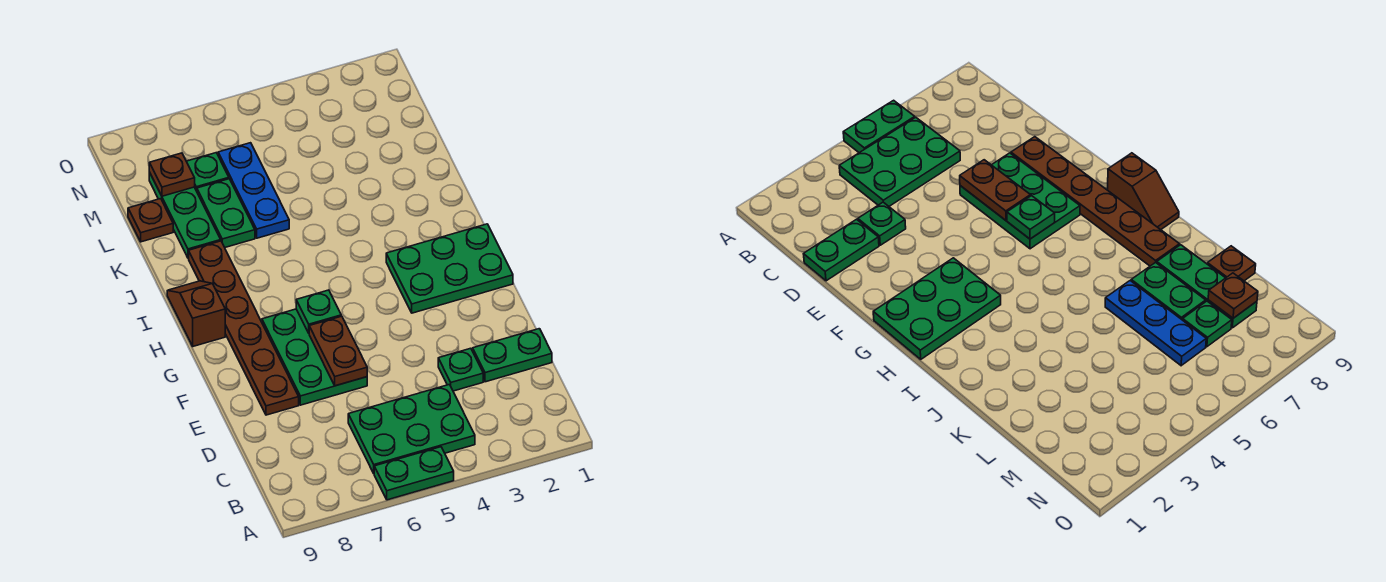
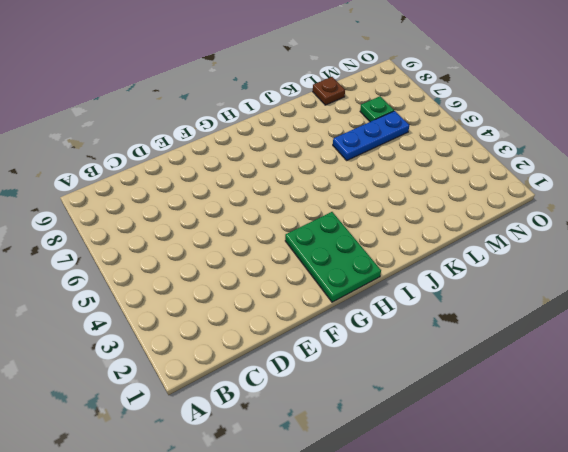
none -> green 1x2 plate [374,447,454,500]
none -> green 2x3 plate [348,385,475,473]
none -> green 1x2 plate [473,329,552,382]

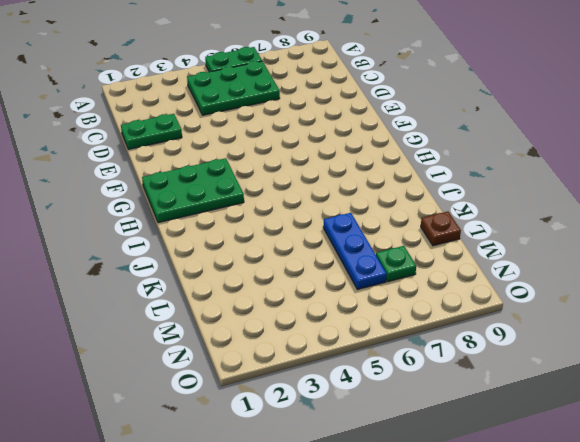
none -> green 1x1 plate [438,348,483,391]
none -> green 2x3 plate [262,309,367,405]
none -> brown 1x6 plate [189,241,299,415]

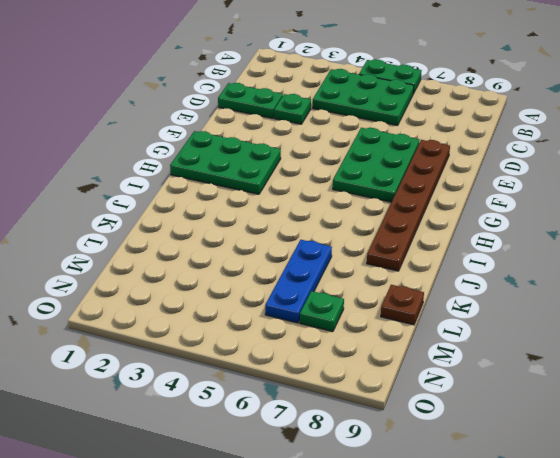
none -> brown 1x2 slope [167,281,225,346]
none -> green 1x2 plate [197,179,255,247]
none -> green 1x3 plate [149,172,221,258]

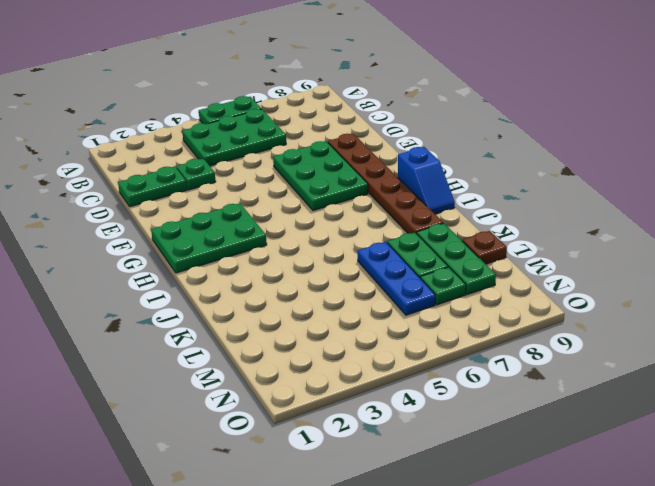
blue 1x2 slope [398,147,455,214] -> brown 1x2 slope [167,281,225,346]
none -> brown 1x2 plate [309,316,367,386]
none -> green 1x1 plate [296,290,341,333]
none -> brown 1x1 plate [149,153,195,196]

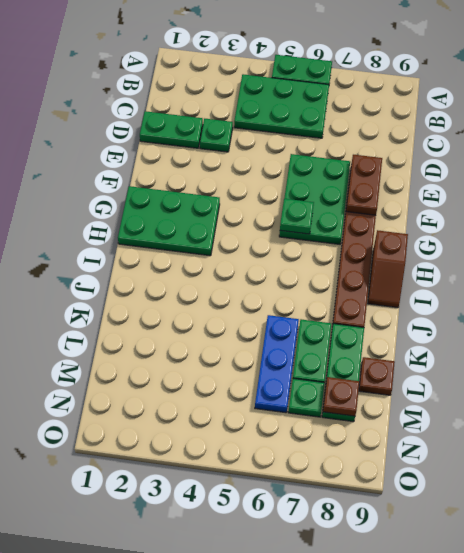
brown 1x2 plate [346,155,382,215] -> brown 1x2 plate moved to [309,316,367,386]

